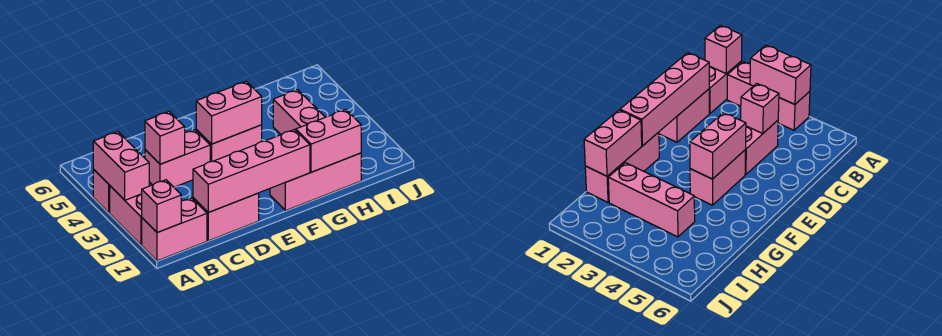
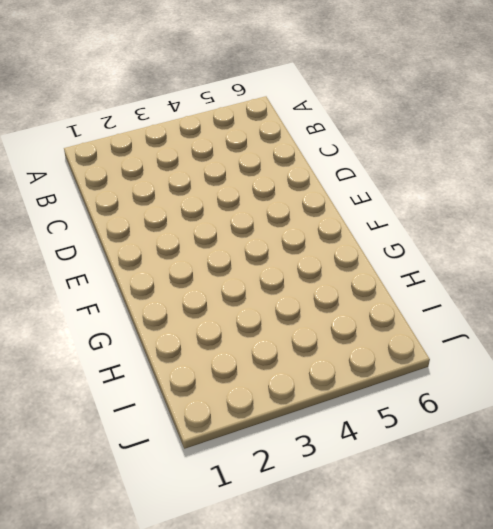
none -> pink 1x2 brick [142,198,207,261]
none -> pink 1x2 brick [110,186,142,245]
none -> pink 1x1 brick [93,170,110,213]

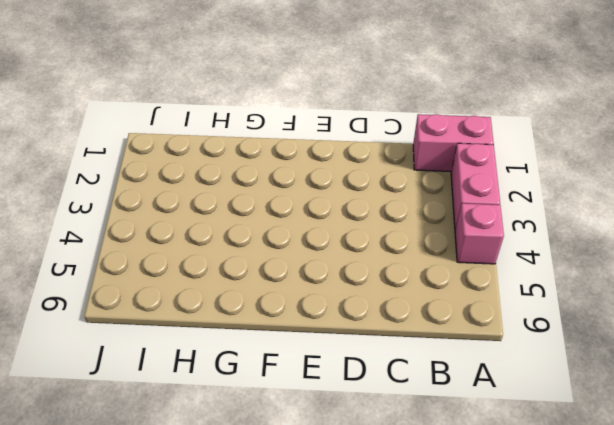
none -> pink 1x2 brick [193,193,259,241]
none -> pink 1x2 brick [145,130,210,187]
none -> pink 1x2 brick [196,125,262,162]

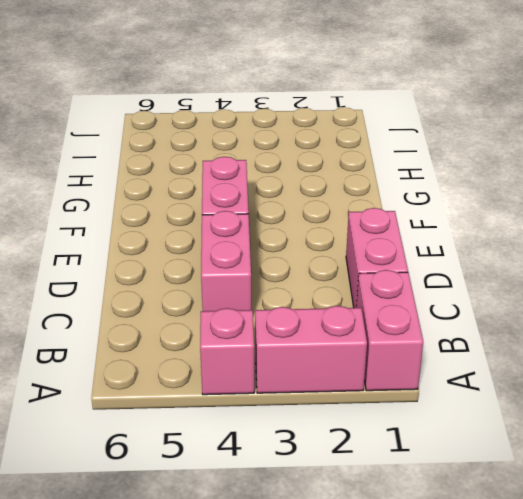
none -> pink 1x3 brick [270,153,361,211]
none -> pink 1x3 brick [273,90,325,135]
none -> pink 1x1 brick [142,180,181,233]

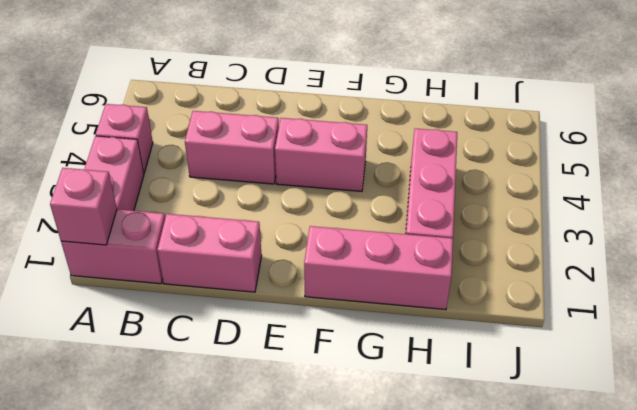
none -> pink 1x2 brick [93,132,149,200]
none -> pink 1x4 brick [193,130,310,212]
none -> pink 1x1 brick [145,112,185,164]

